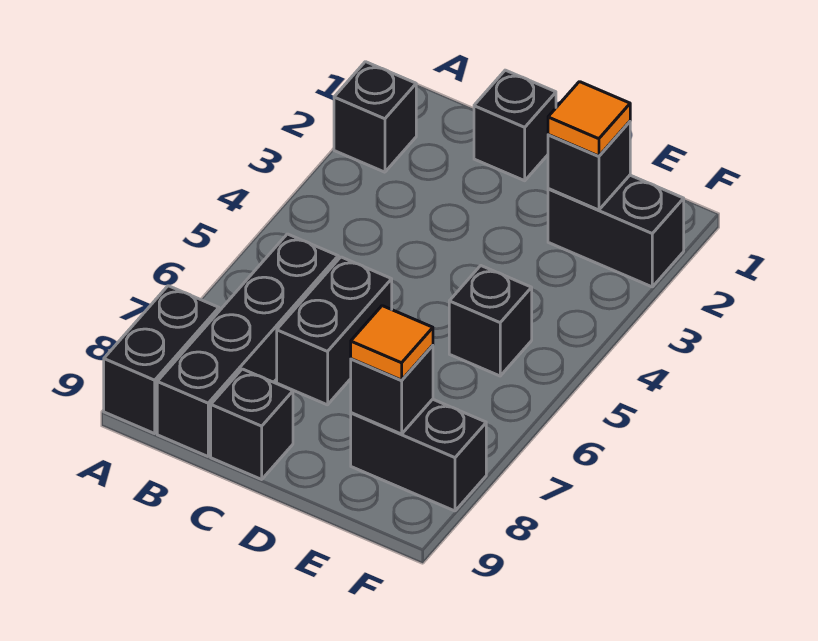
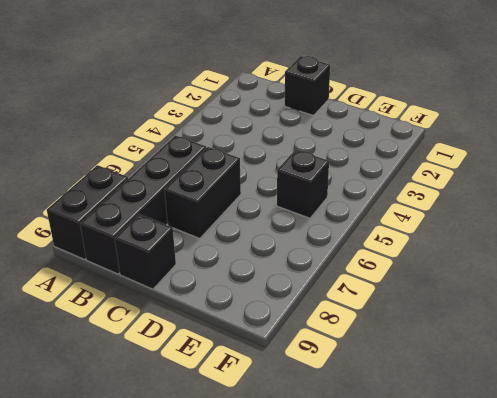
none -> black 1x1 brick [334,62,416,172]
none -> black 1x2 brick [548,175,684,287]
none -> black 1x2 brick [351,399,486,511]

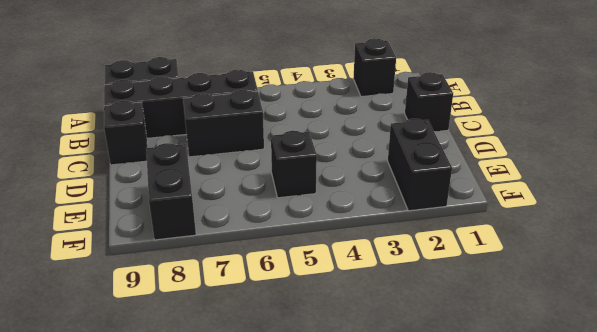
none -> black 1x1 brick [548,122,630,210]
none -> black 1x1 brick [351,345,433,434]
none -> orange 1x1 tile [548,82,630,156]

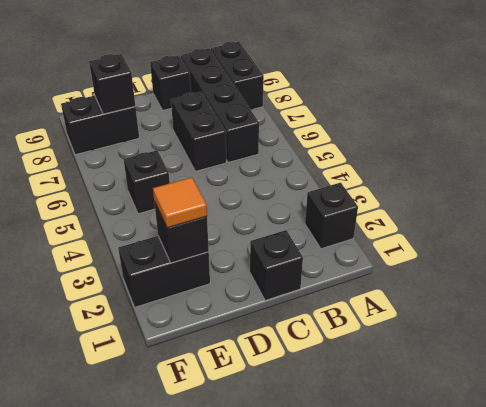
none -> orange 1x1 tile [351,306,433,380]

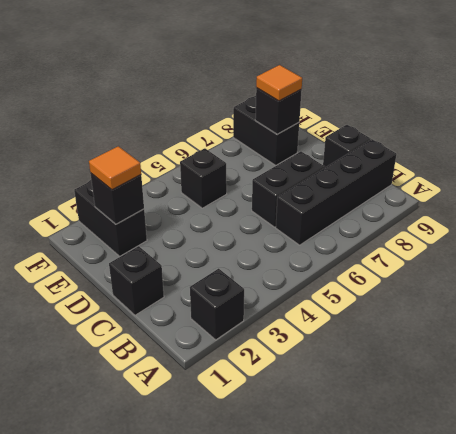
none -> black 1x2 brick [104,286,219,434]

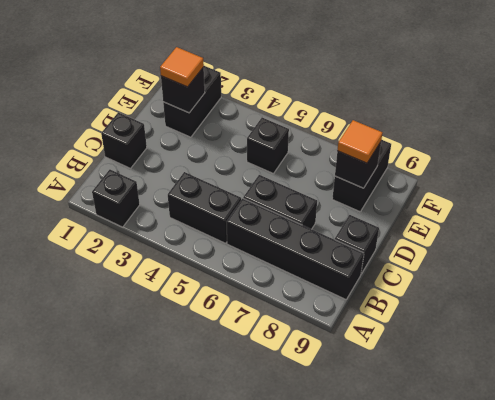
black 1x2 brick [168,172,241,243] -> black 1x2 brick moved to [104,286,219,434]

